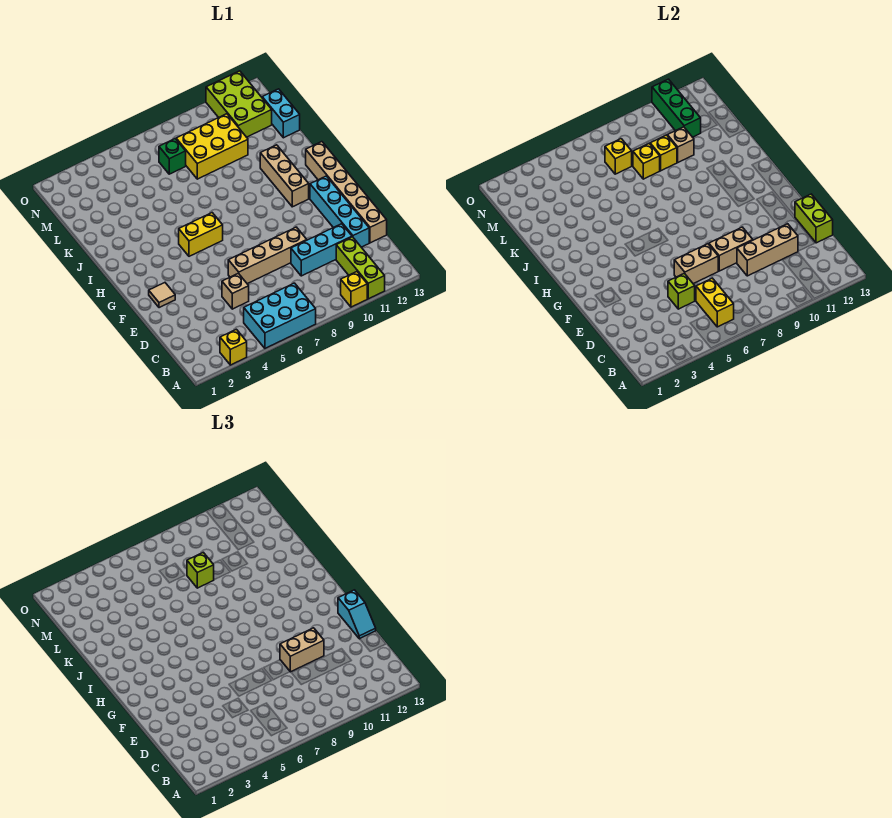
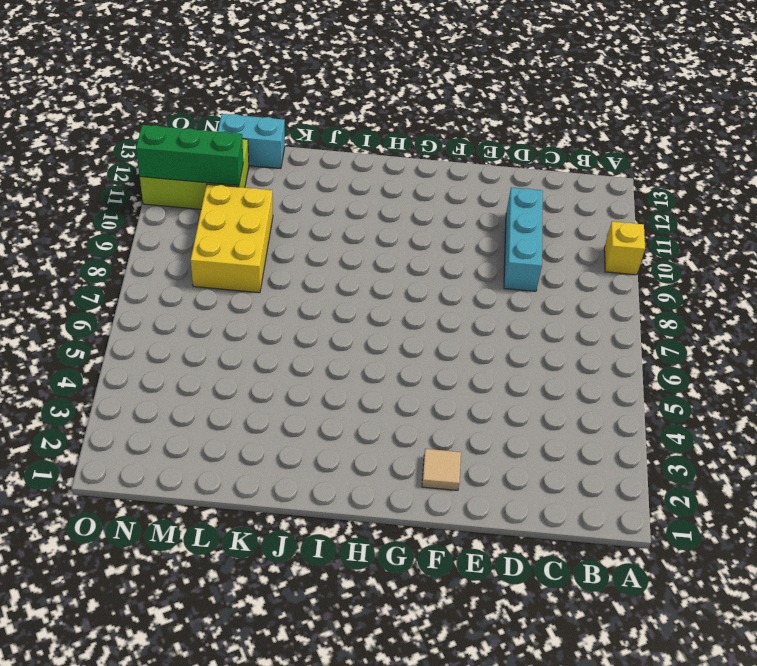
none -> yellow 1x1 brick [220,329,247,365]
none -> cyan 2x3 brick [244,283,316,349]
none -> lime 1x3 brick [336,237,385,299]
none -> tan 1x1 brick [222,273,249,309]

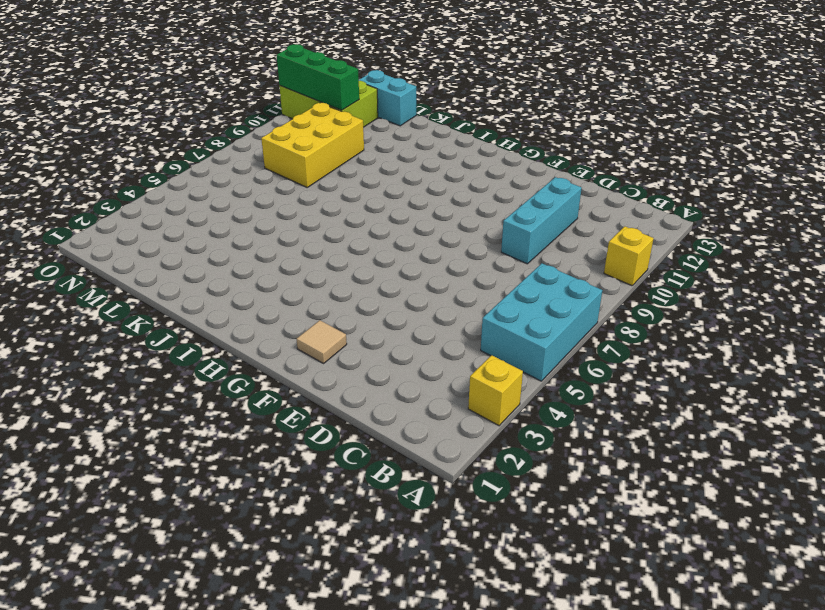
none -> lime 1x3 brick [336,237,385,299]
none -> tan 1x1 brick [222,273,249,309]
none -> cyan 1x4 brick [310,176,369,247]
none -> tan 1x6 brick [306,142,387,243]

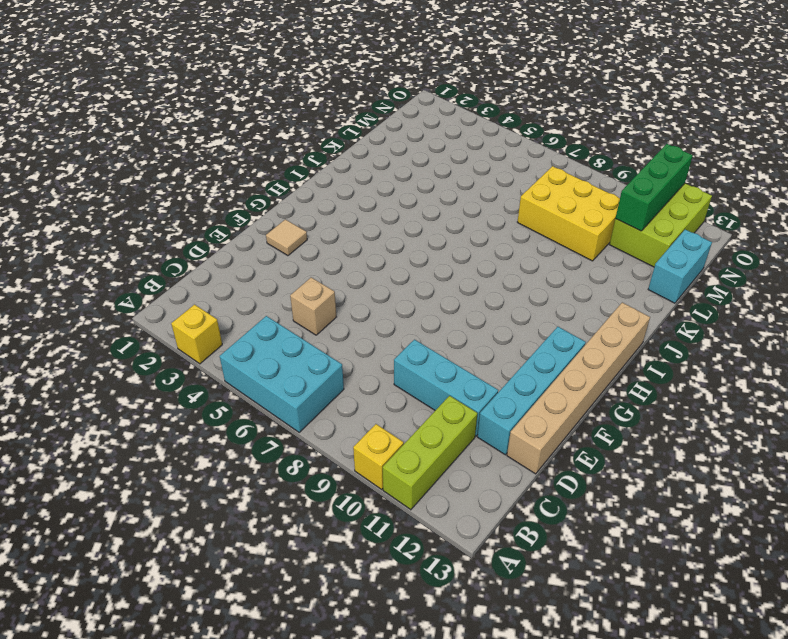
none -> tan 1x4 brick [228,227,307,284]
none -> yellow 1x2 brick [179,213,223,256]
none -> tan 1x3 brick [260,145,309,207]
none -> green 1x1 brick [159,139,186,174]

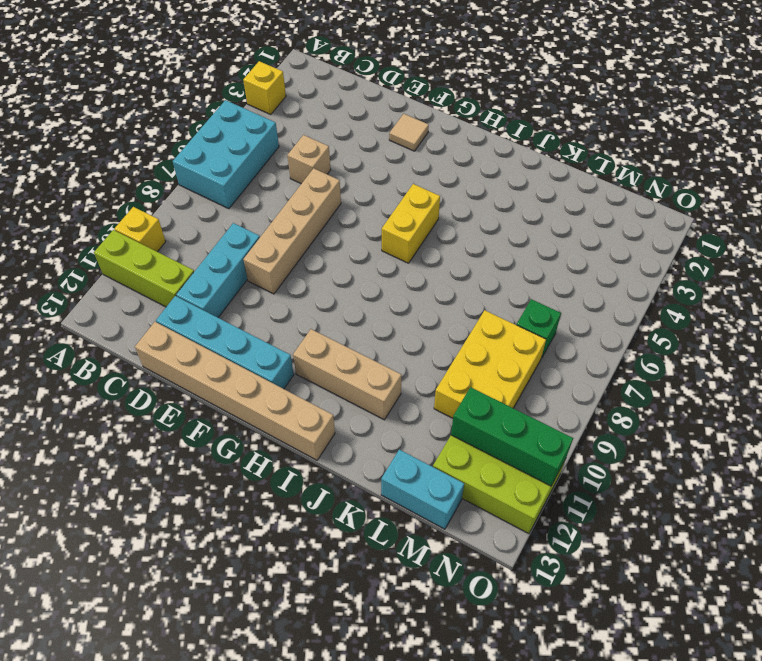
none -> yellow 1x2 brick [696,278,734,327]
none -> lime 1x1 brick [668,273,695,309]
none -> tan 1x3 brick [737,224,798,276]
none -> lime 1x2 brick [795,194,833,243]

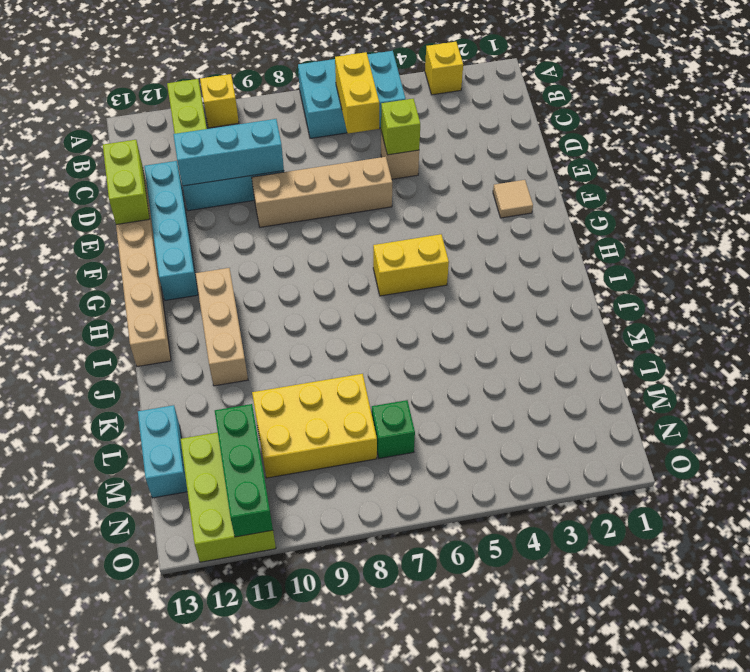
cyan 1x3 brick [173,119,284,186] -> tan 1x3 brick [737,224,798,276]
none -> tan 1x2 brick [674,244,718,284]
none -> tan 1x2 brick [709,227,753,271]
none -> yellow 1x1 brick [633,143,660,179]
none -> yellow 1x1 brick [650,135,677,171]

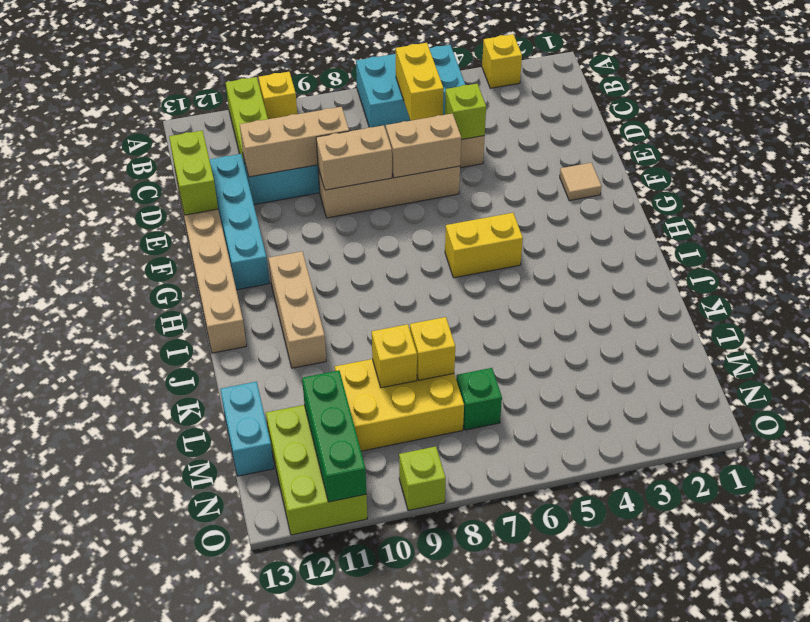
lime 1x1 brick [399,446,446,511] -> lime 1x1 brick moved to [187,552,214,588]
none -> tan 1x1 brick [667,127,694,162]
none -> yellow 1x1 brick [605,139,632,174]
none -> tan 1x2 brick [280,628,324,672]
none -> cyan 1x2 slope [338,590,376,639]

